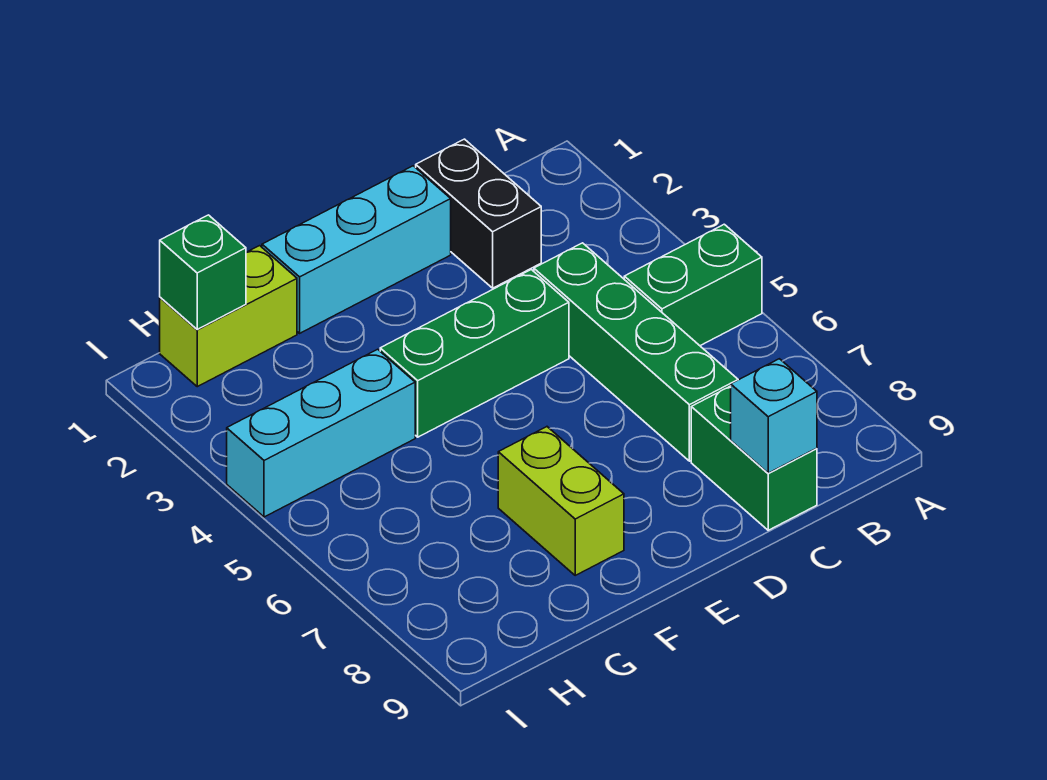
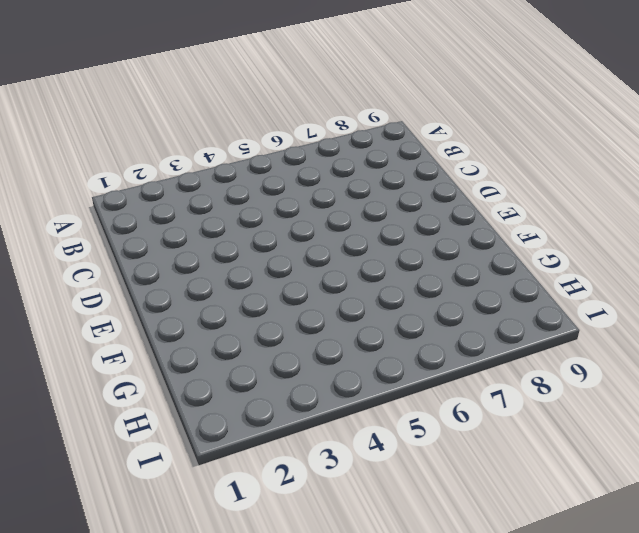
none -> green 1x2 brick [624,224,762,346]
none -> black 1x2 brick [416,139,541,288]

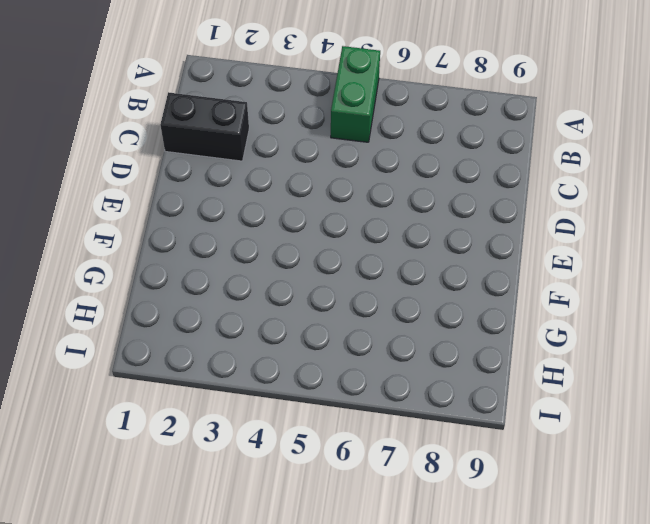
none -> green 1x4 brick [534,243,738,461]
none -> green 1x2 brick [691,386,817,530]

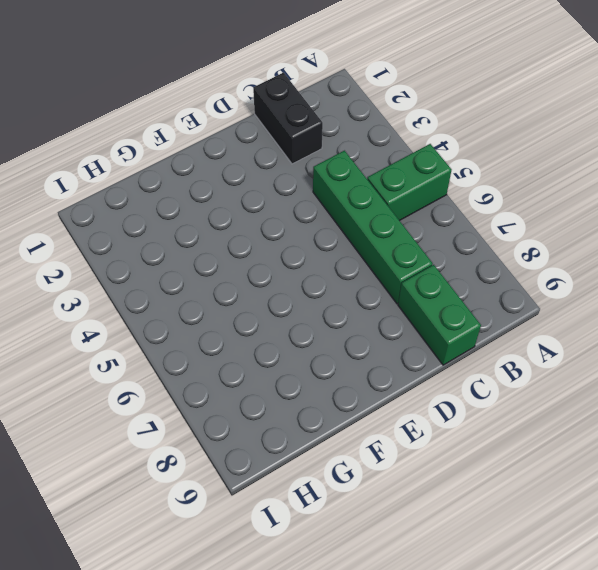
none -> cyan 1x3 brick [262,166,451,333]
none -> green 1x3 brick [380,270,569,437]

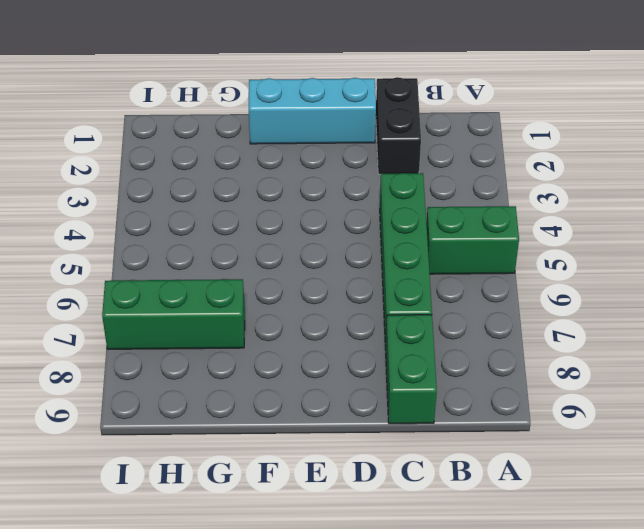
green 1x3 brick [102,279,245,349] -> green 1x3 brick moved to [380,270,569,437]
none -> lime 1x2 brick [498,427,624,575]
none -> lime 1x2 brick [160,246,297,387]

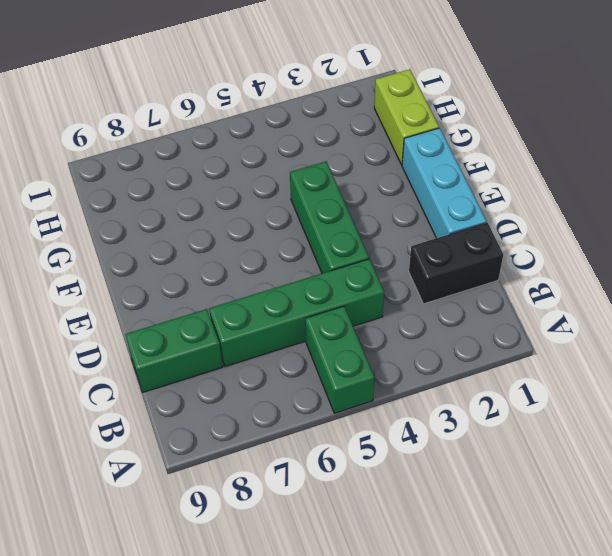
none -> lime 1x2 brick [498,427,624,575]
none -> cyan 1x3 brick [227,349,415,517]

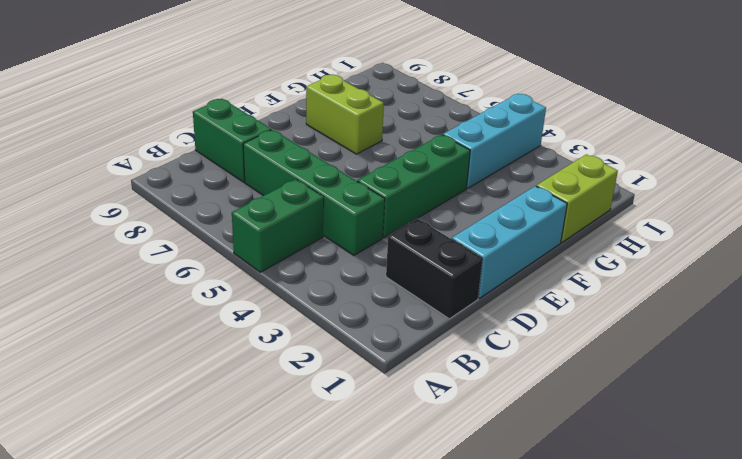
none -> cyan 1x1 brick [731,359,817,473]
none -> green 1x1 brick [160,215,246,329]

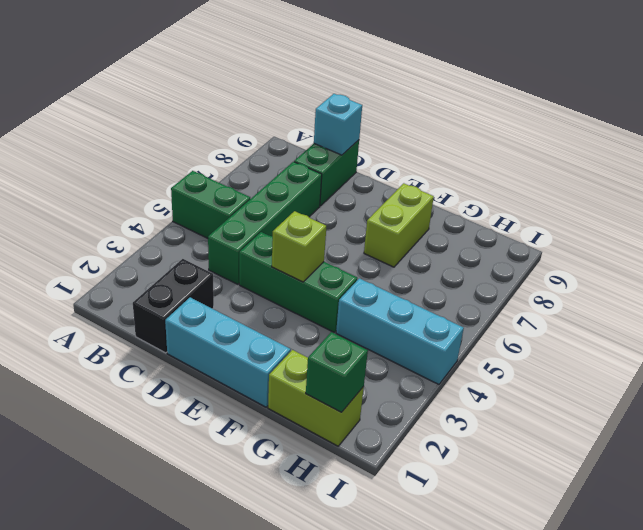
lime 1x1 brick [272,211,326,282] -> none

